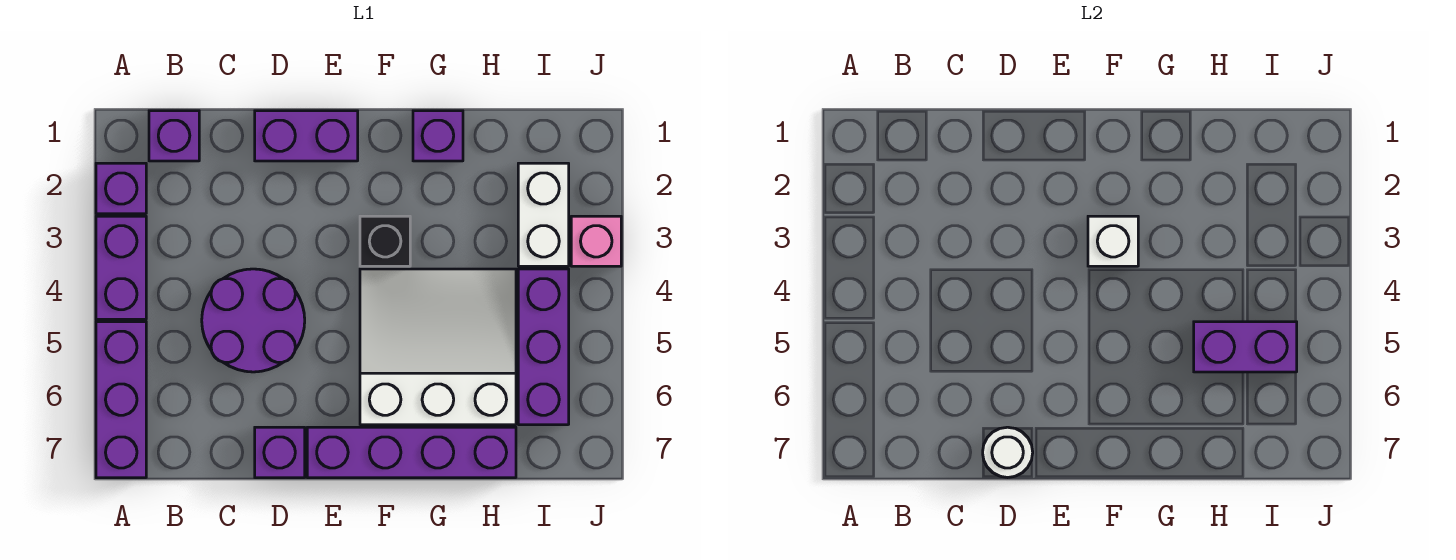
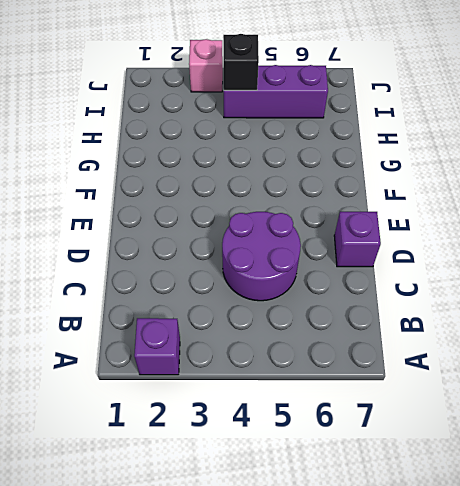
black 1x1 brick [223,34,259,90] -> black 1x1 brick moved to [360,216,410,266]
none -> purple 1x2 brick [96,216,146,319]
none -> purple 1x3 brick [96,322,146,478]
none -> purple 1x1 brick [149,111,199,161]

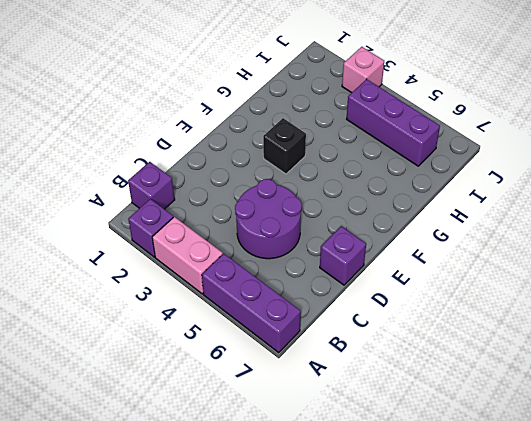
pink 1x2 brick [152,217,223,294] -> purple 1x2 brick [96,216,146,319]
none -> purple 1x2 brick [255,111,358,161]
none -> purple 1x4 brick [307,427,516,478]
none -> white 3x3 slope [360,269,516,425]

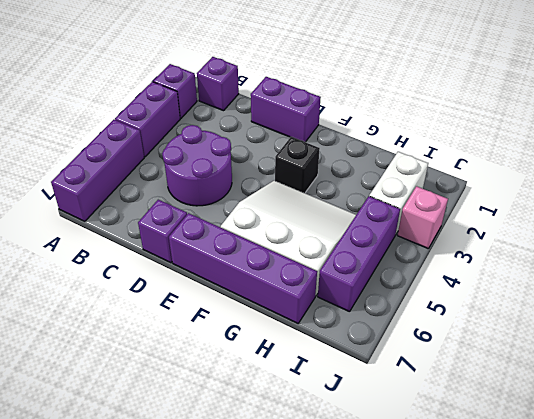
none -> purple 1x1 brick [413,111,463,161]
none -> white 1x1 round brick [983,427,1033,478]
none -> white 1x1 brick [1088,216,1138,266]

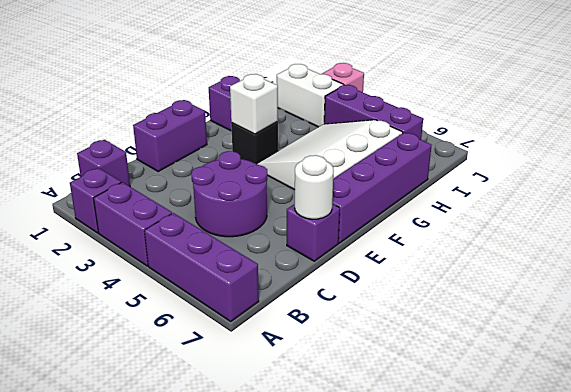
none -> purple 1x2 brick [1194,322,1297,372]

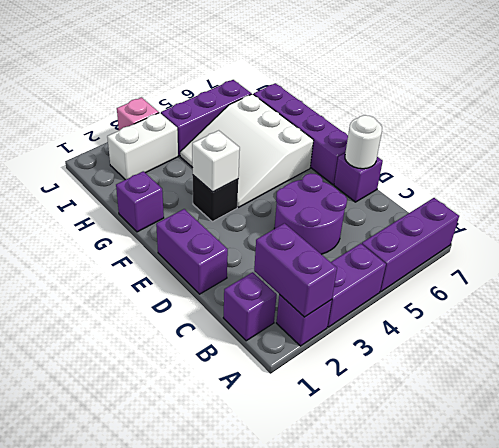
purple 1x2 brick [254,223,337,317] -> purple 1x2 brick moved to [1194,322,1297,372]

